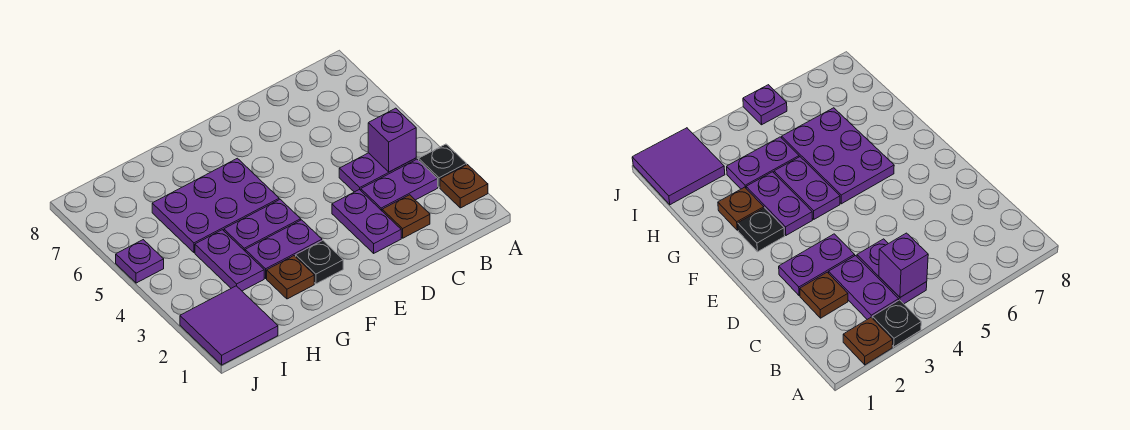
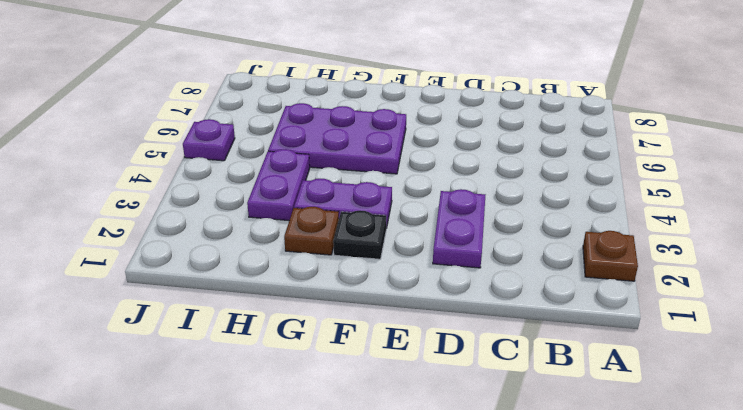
none -> black 1x1 plate [419,144,467,187]
none -> purple 1x2 plate [361,159,438,211]
none -> purple 1x2 plate [339,153,416,192]

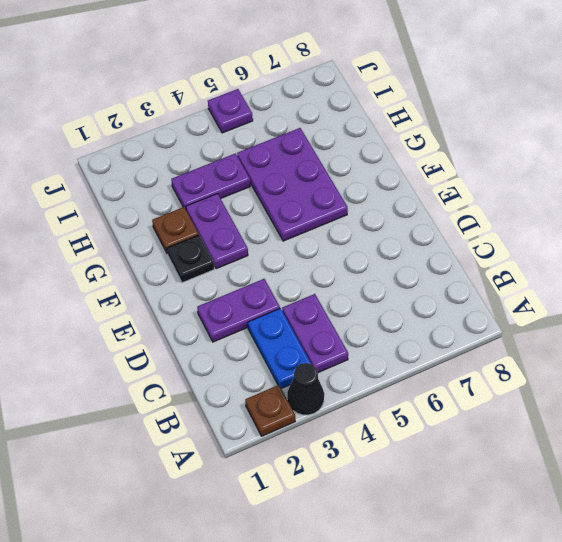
black 1x1 cone [287,363,324,415] -> black 1x1 plate [419,144,467,187]
blue 1x2 plate [248,308,311,389] -> purple 1x2 plate [361,159,438,211]
none -> brown 1x1 plate [382,195,430,238]
none -> purple 1x2 plate [224,199,301,251]
none -> purple 2x2 tile [180,286,278,365]

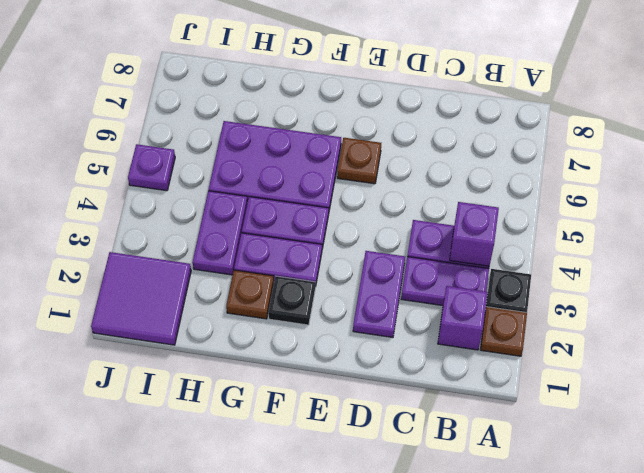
purple 1x1 brick [438,286,488,350] -> none
brown 1x1 plate [337,138,381,184] -> brown 1x1 plate moved to [382,195,430,238]

